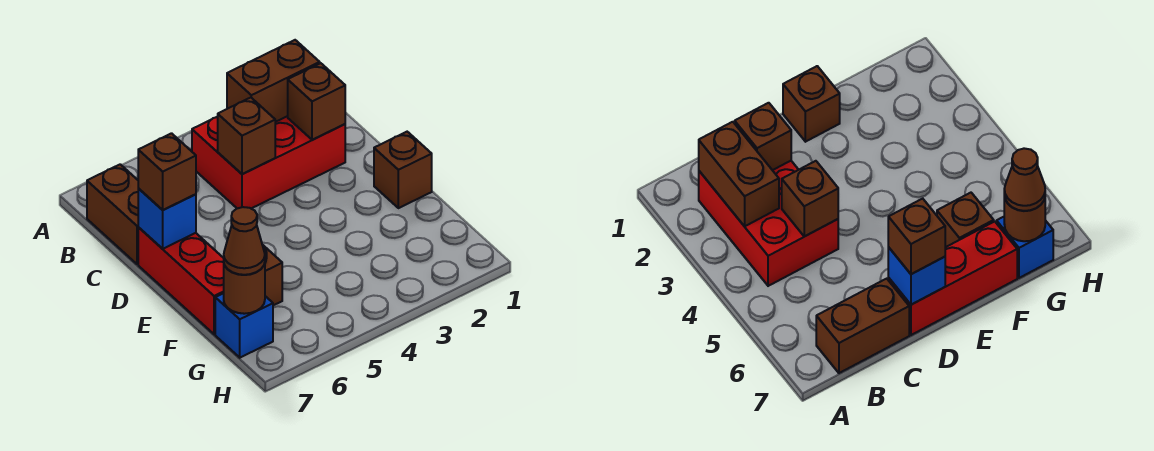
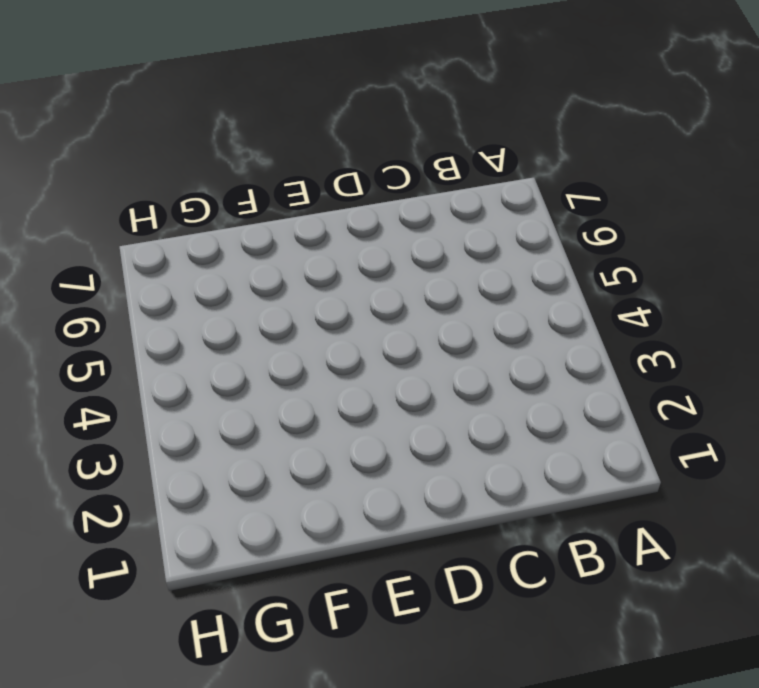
none -> red 2x3 brick [192,116,345,208]
none -> brown 1x2 brick [87,164,139,264]
none -> red 1x3 brick [138,227,224,334]

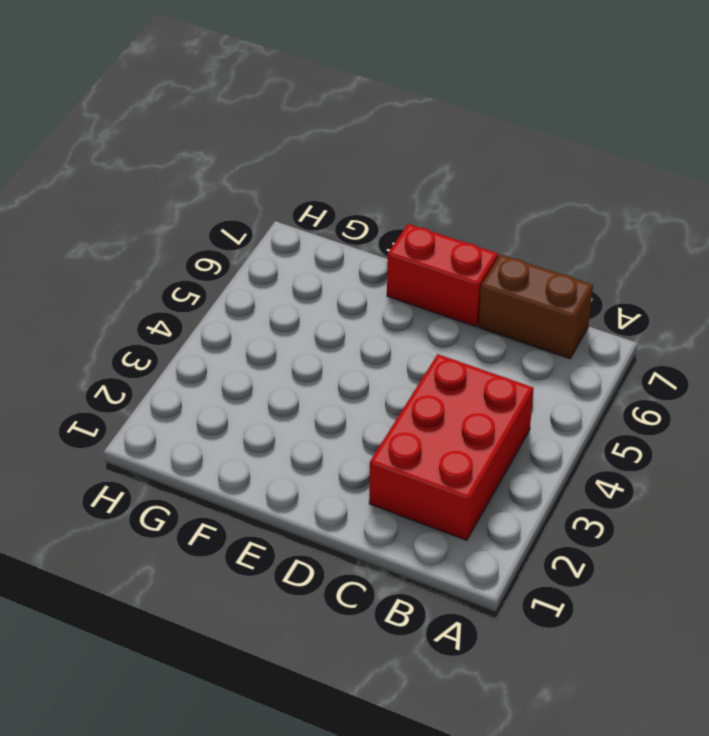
red 1x2 brick [387,224,498,327] -> red 1x3 brick [138,227,224,334]
none -> brown 1x1 brick [374,132,432,208]
none -> brown 1x1 brick [263,245,282,305]
none -> blue 1x1 brick [215,293,273,358]

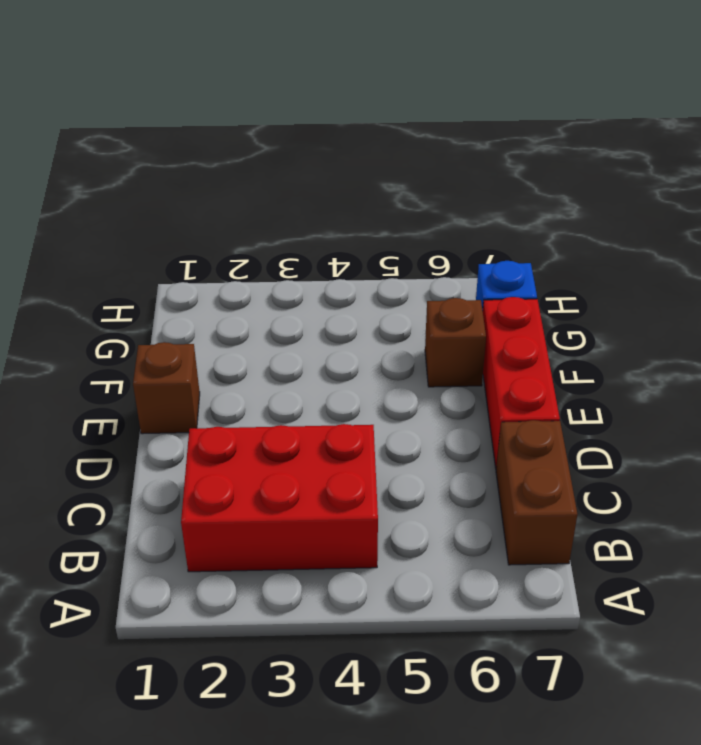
none -> brown 1x2 brick [227,40,320,122]
none -> brown 1x1 brick [288,63,345,140]
none -> brown 1x1 brick [218,98,275,174]

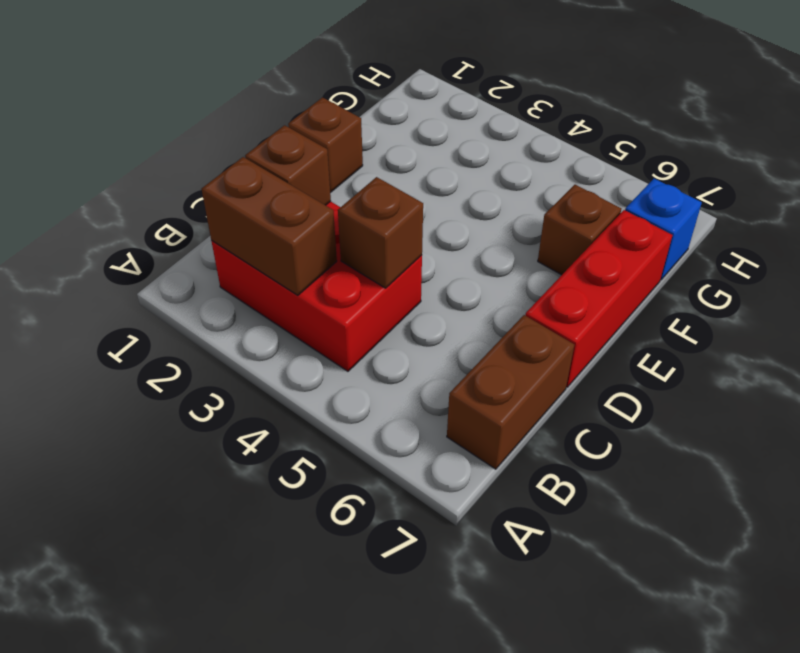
none -> blue 1x1 brick [138,189,196,249]
none -> brown 1x1 round brick [224,263,265,314]
none -> brown 1x1 brick [138,133,196,210]

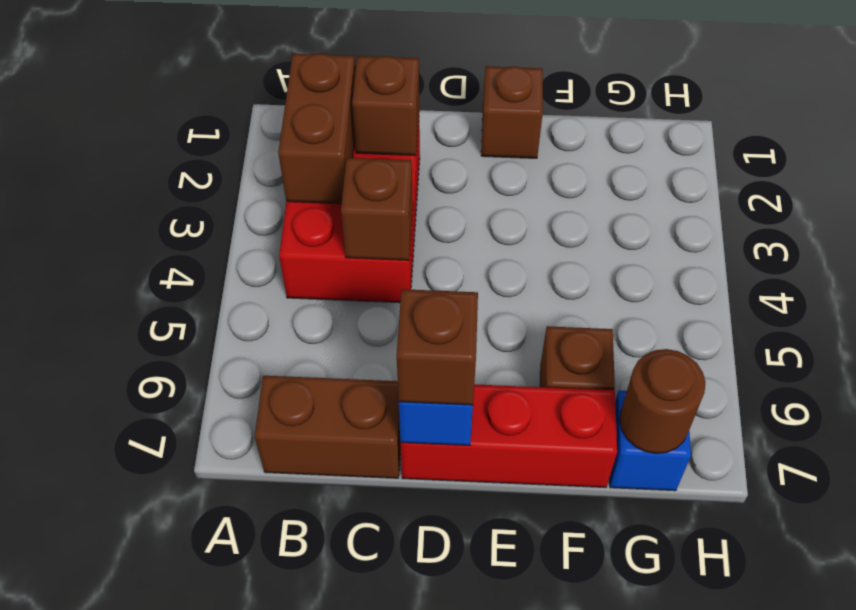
none -> brown 1x1 cone [224,207,265,275]

